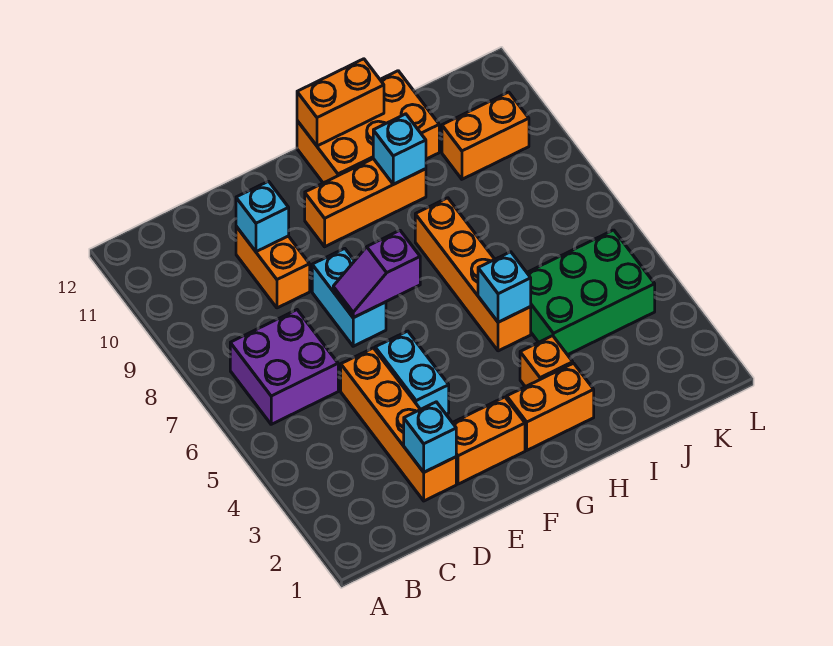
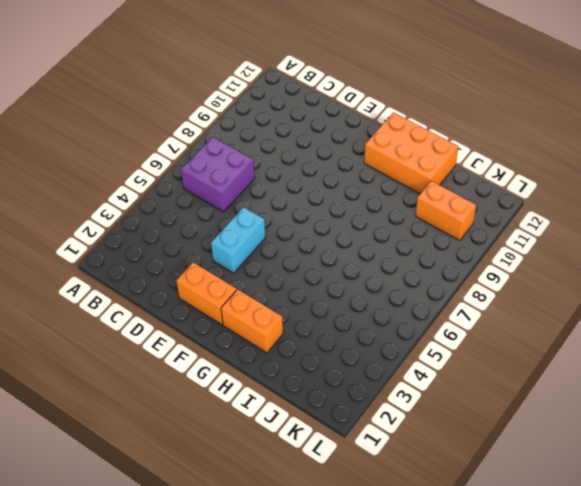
none -> orange 1x4 brick [341,348,456,501]
none -> orange 1x2 brick [236,226,310,308]
none -> cyan 1x2 brick [312,248,386,346]

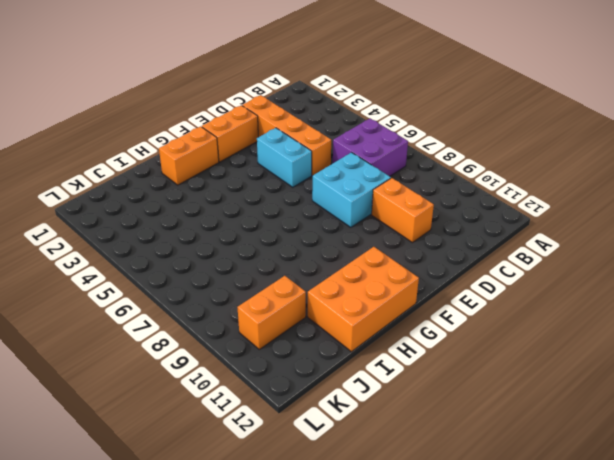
cyan 2x2 brick [312,153,391,227] -> cyan 1x2 brick [312,248,386,346]
none -> orange 1x3 brick [305,159,426,247]
none -> orange 1x1 brick [520,336,573,387]
none -> orange 1x4 brick [415,198,531,351]

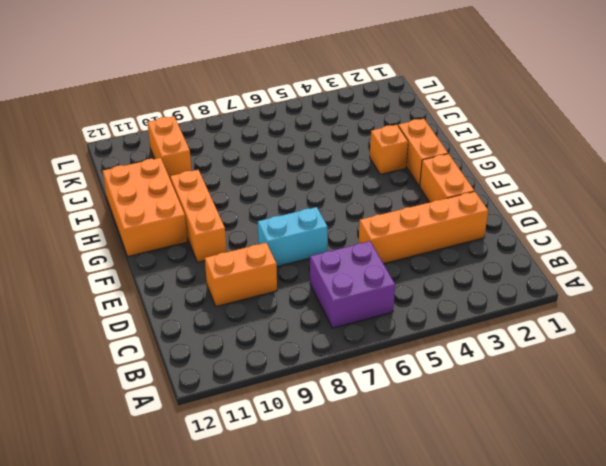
none -> cyan 1x2 brick [375,331,449,414]
none -> orange 1x4 brick [415,198,531,351]
none -> green 2x3 brick [527,230,655,355]

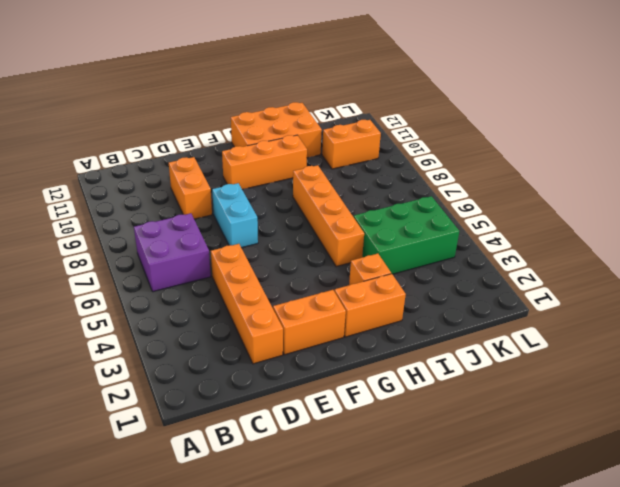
none -> cyan 1x2 brick [375,331,449,414]
none -> cyan 1x1 brick [404,402,456,472]
none -> cyan 1x1 brick [236,181,289,252]

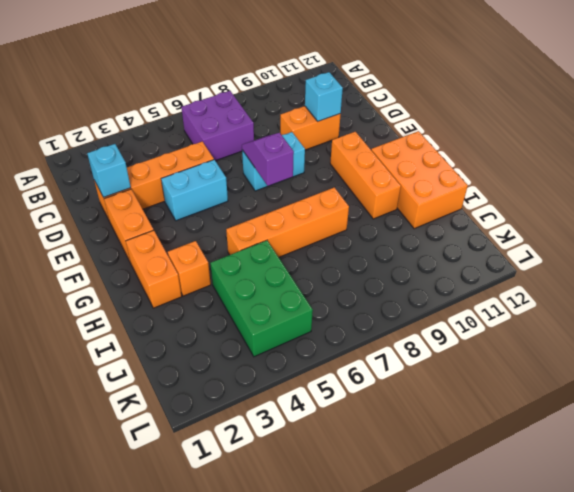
none -> orange 1x2 brick [442,92,529,179]
none -> orange 1x2 brick [297,59,384,146]
none -> cyan 1x1 brick [478,252,531,322]

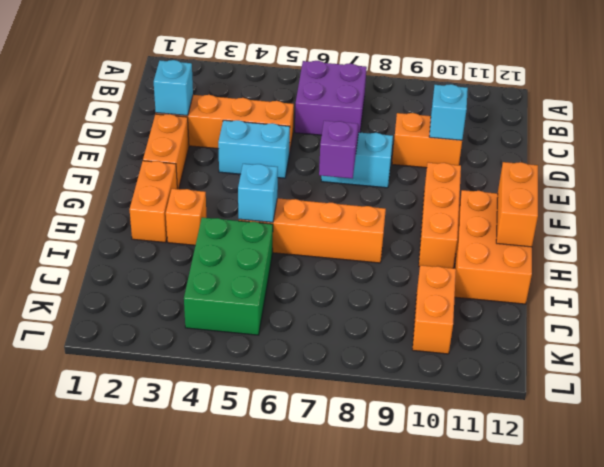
none -> cyan 1x1 brick [373,114,426,184]

